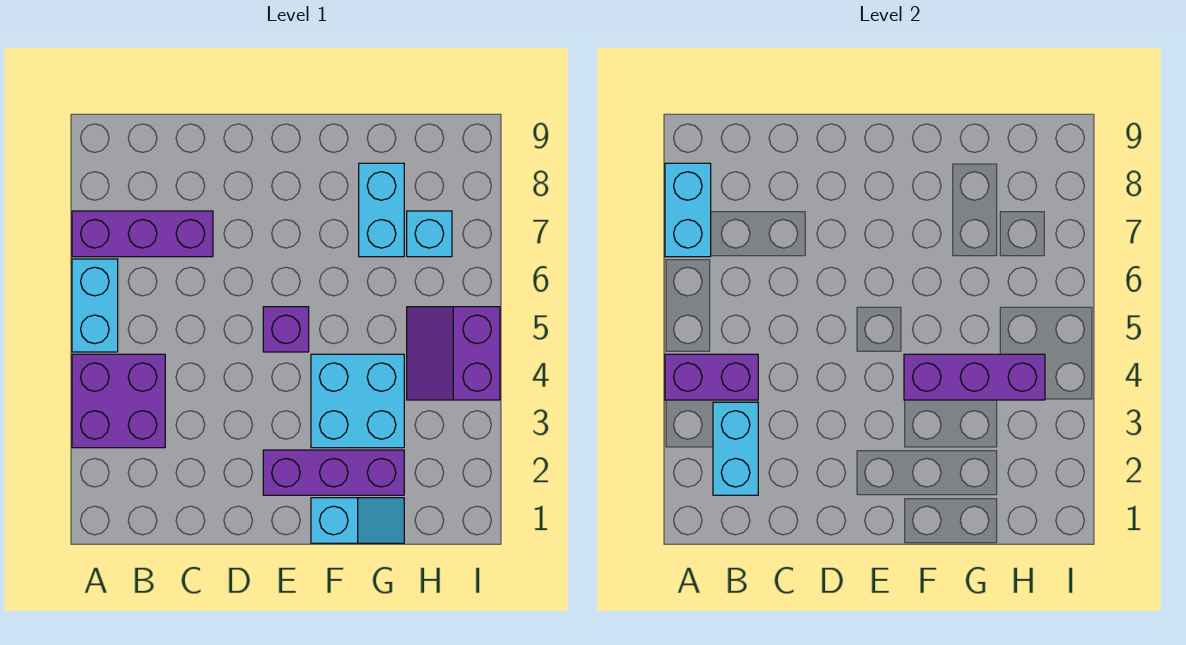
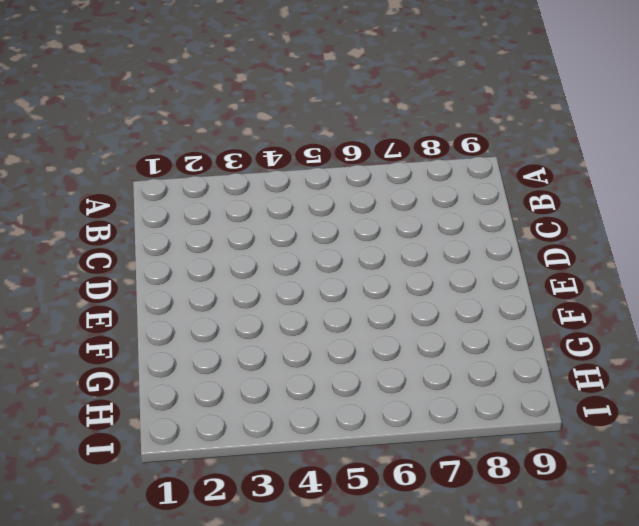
none -> purple 2x2 brick [72,354,165,448]
none -> cyan 1x2 brick [72,259,118,352]
none -> purple 1x3 brick [72,211,213,257]

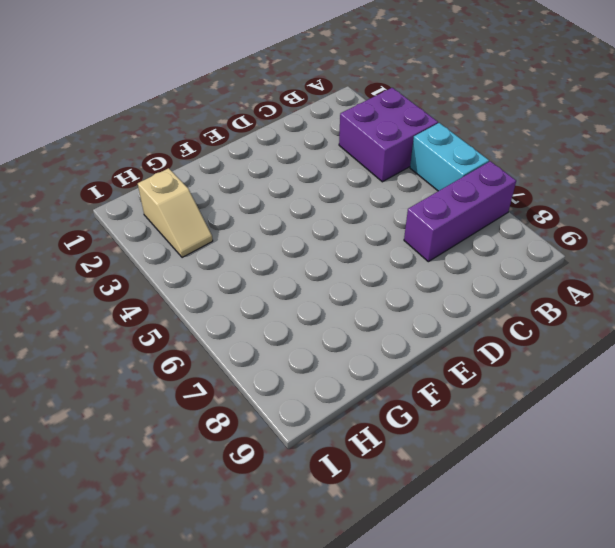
tan 1x2 slope [138,168,213,258] -> none
none -> purple 1x3 brick [263,450,404,495]
none -> purple 1x1 brick [263,307,309,352]
none -> cyan 1x2 slope [311,498,404,543]

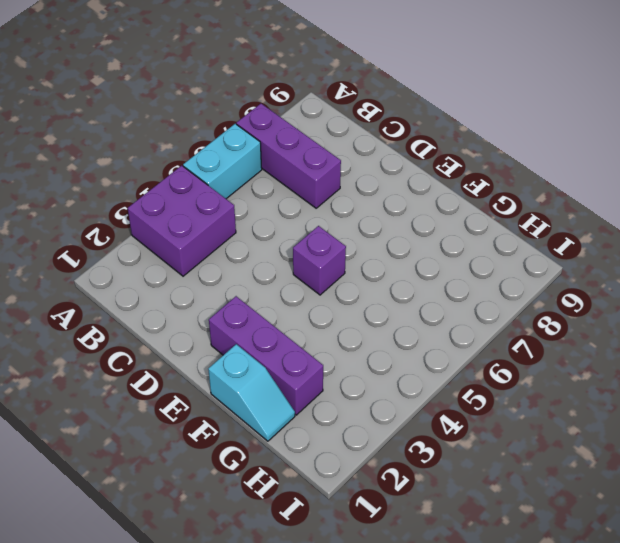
none -> cyan 2x2 brick [311,354,404,448]
none -> cyan 1x2 brick [359,163,404,257]
none -> purple 2x2 slope [407,307,500,400]

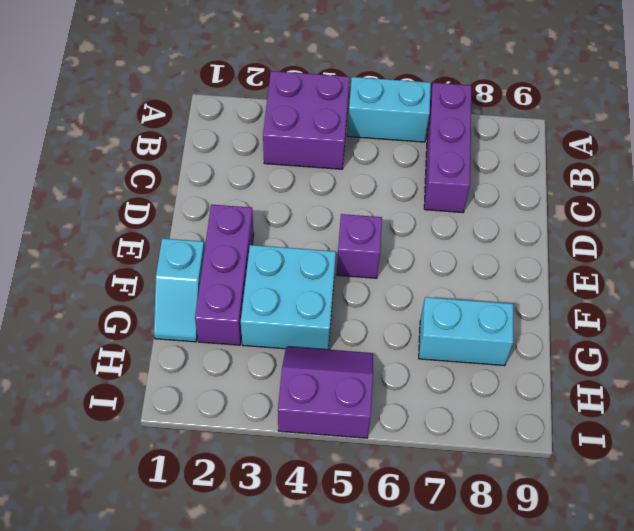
none -> cyan 1x1 brick [407,211,452,257]
none -> purple 1x2 brick [665,354,758,400]
none -> cyan 1x2 brick [665,163,711,257]

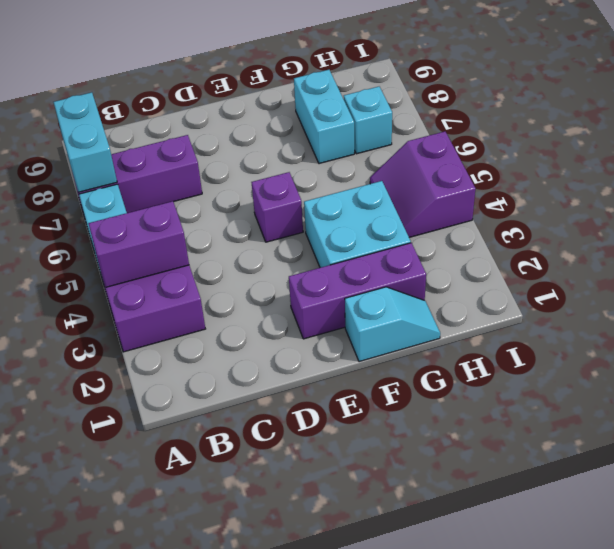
none -> cyan 1x2 brick [713,402,758,495]
none -> purple 1x3 brick [904,354,1045,400]

